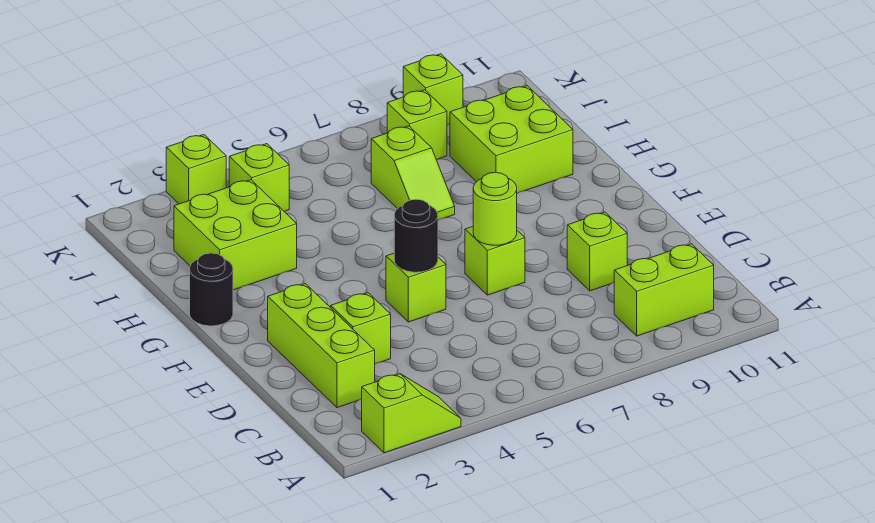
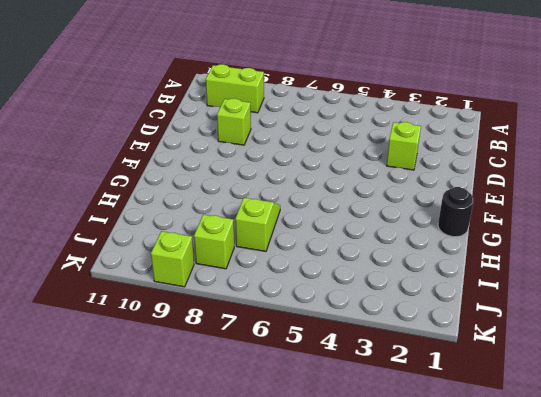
none -> lime 1x2 slope [362,374,461,453]
none -> lime 1x3 brick [268,284,375,408]
none -> lime 1x1 brick [386,253,446,322]

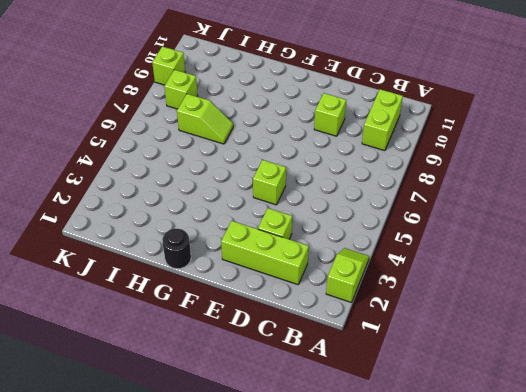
none -> lime 1x1 brick [465,227,525,295]
none -> lime 2x2 brick [174,180,297,290]
none -> lime 2x2 brick [450,86,573,193]

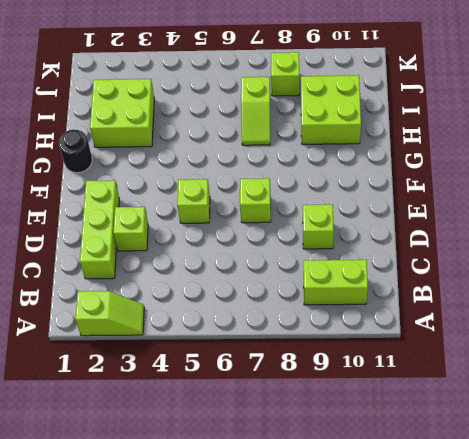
none -> lime 1x1 brick [229,144,289,211]
none -> lime 1x1 brick [166,135,226,204]
none -> lime 1x1 brick [403,54,463,125]

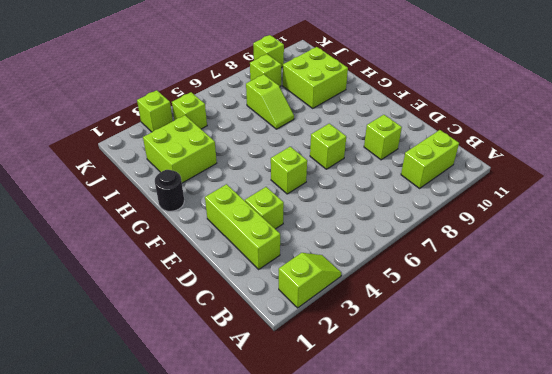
none -> black 1x1 round brick [394,199,438,272]
none -> lime 1x1 round brick [473,172,517,245]

